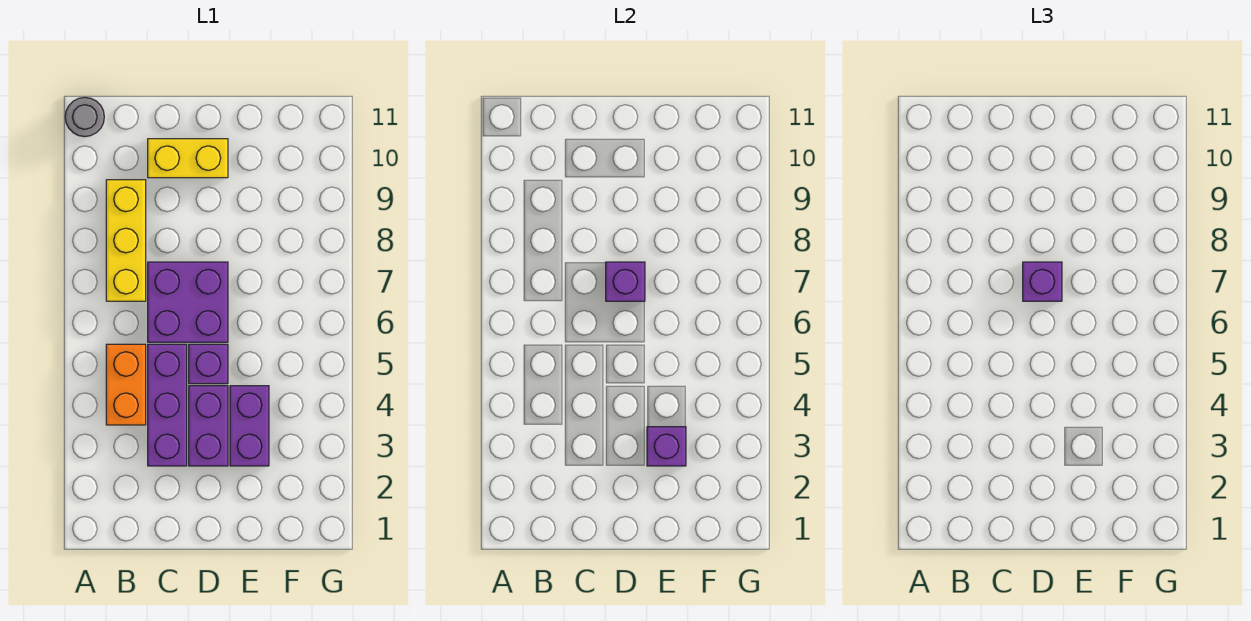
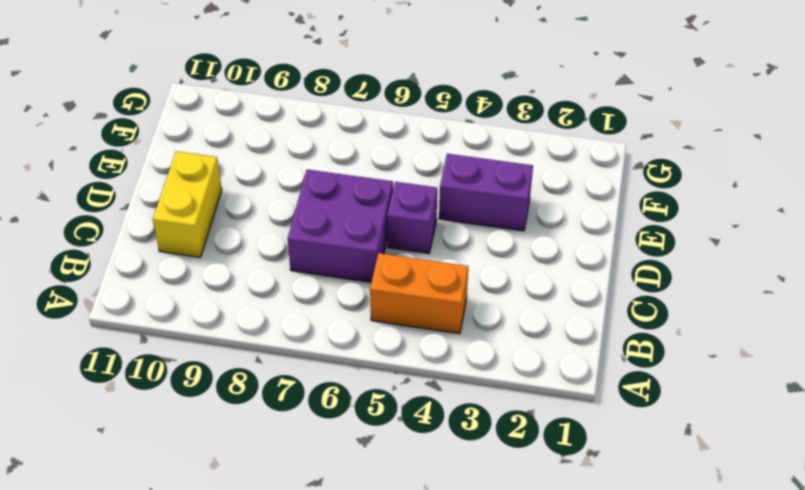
none -> grey 1x1 round brick [65,97,104,137]
none -> yellow 1x3 brick [106,180,146,301]
none -> purple 1x3 brick [148,344,187,466]

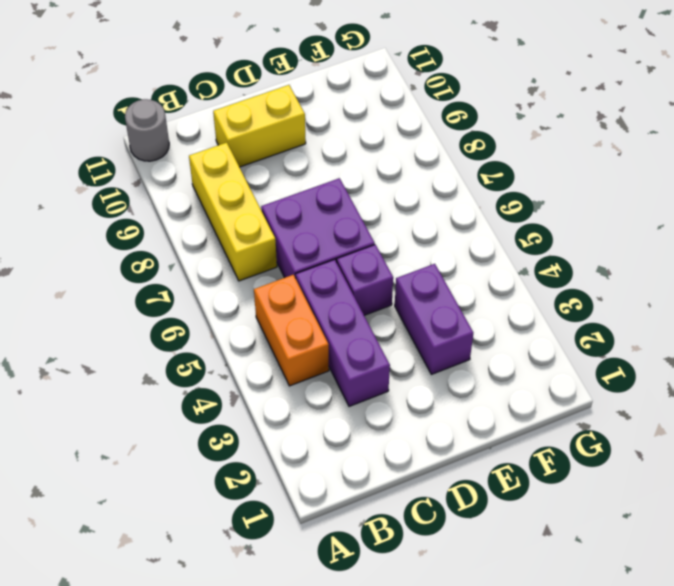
none -> purple 1x2 brick [189,386,228,466]
none -> purple 1x1 brick [606,262,645,301]
none -> purple 1x1 brick [647,427,686,466]

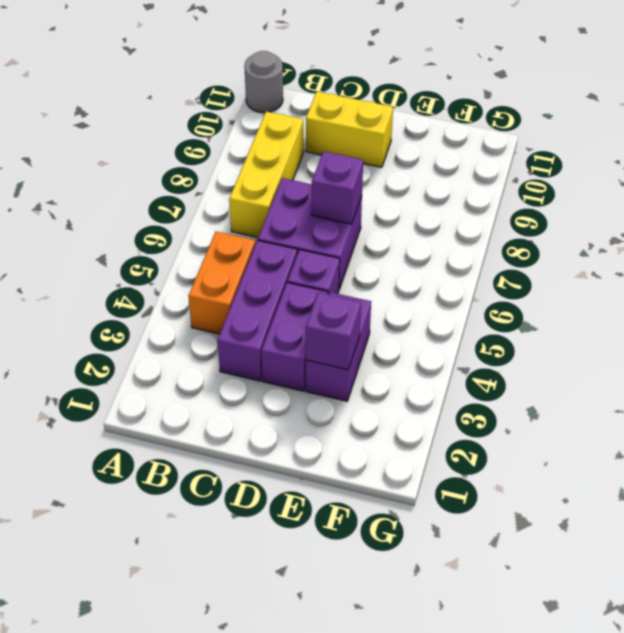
none -> purple 1x1 brick [1023,262,1062,301]

